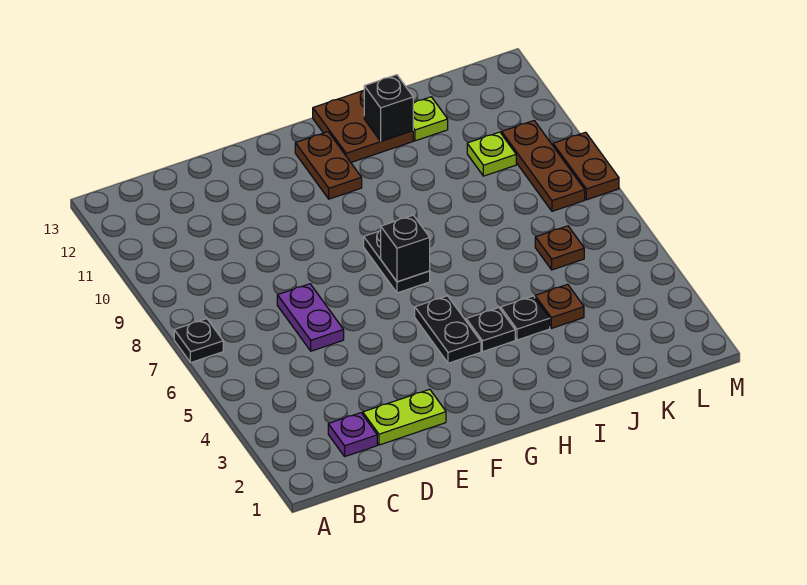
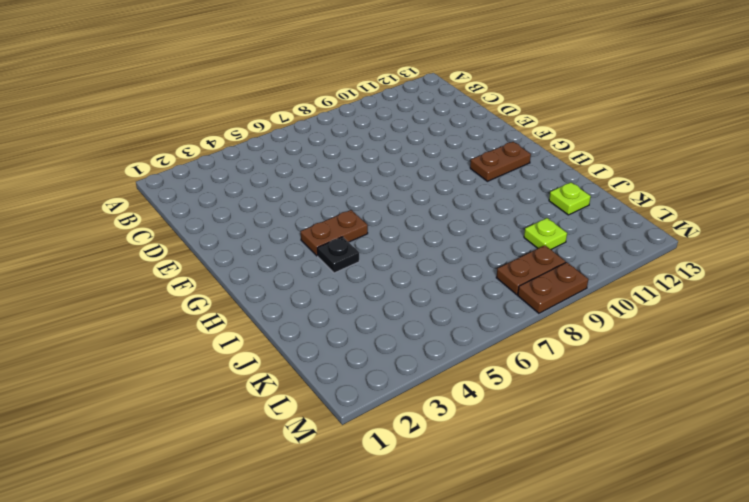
brown 1x2 plate [301,210,368,256] -> black 1x2 plate [415,296,481,363]
brown 1x2 plate [496,245,566,295] -> brown 1x3 plate [502,121,585,211]
none -> black 1x1 plate [174,319,223,363]
none -> purple 1x1 plate [328,413,377,456]
none -> lime 1x2 plate [363,389,446,445]

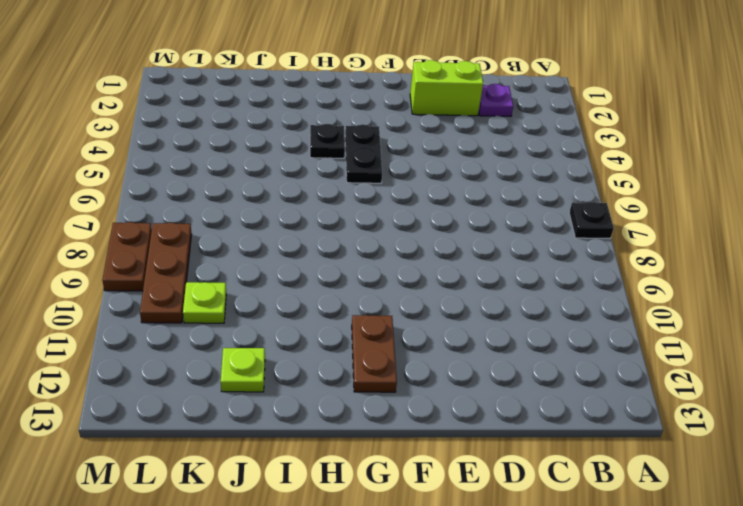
lime 1x2 brick [410,60,483,116] -> lime 1x2 plate [363,389,446,445]
none -> purple 1x2 plate [277,284,344,351]
none -> black 1x2 plate [364,231,430,293]
none -> brown 2x2 plate [313,90,413,162]

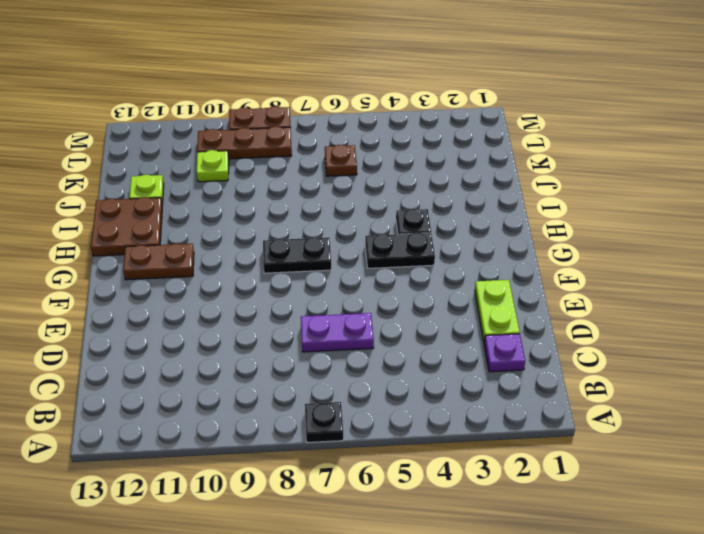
none -> black 1x1 plate [501,296,550,340]
none -> brown 1x1 plate [535,284,584,328]
none -> black 1x1 brick [381,215,430,282]

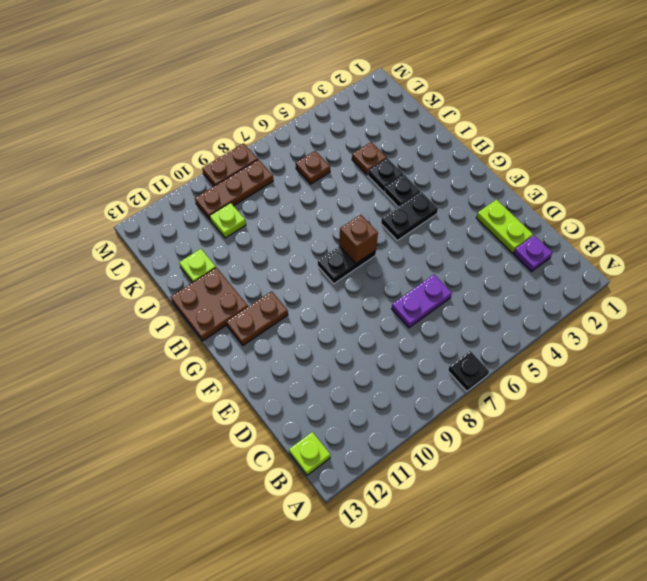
lime 1x1 plate [289,432,330,475] -> none
brown 1x1 brick [339,215,378,263] -> black 1x1 brick [381,215,430,282]
none -> black 1x1 brick [364,75,413,141]

